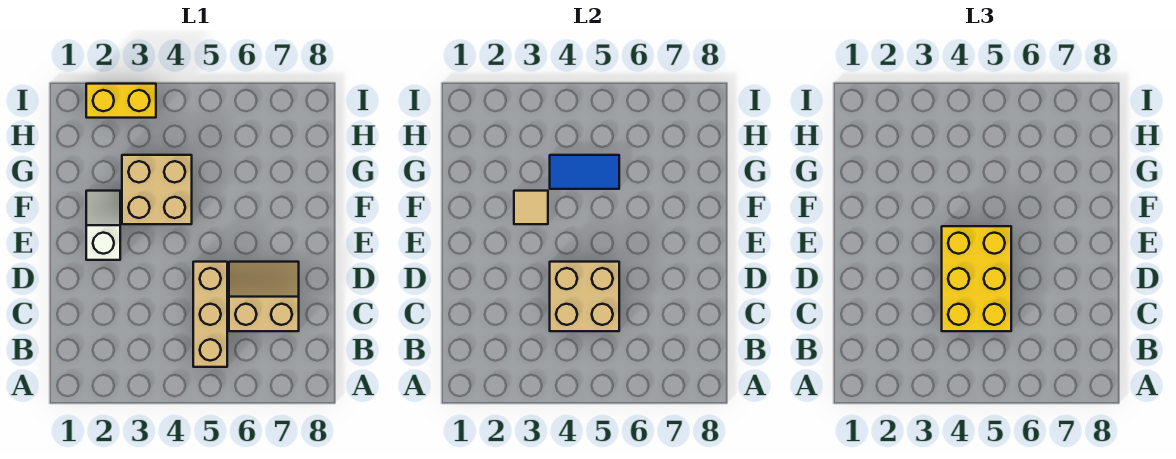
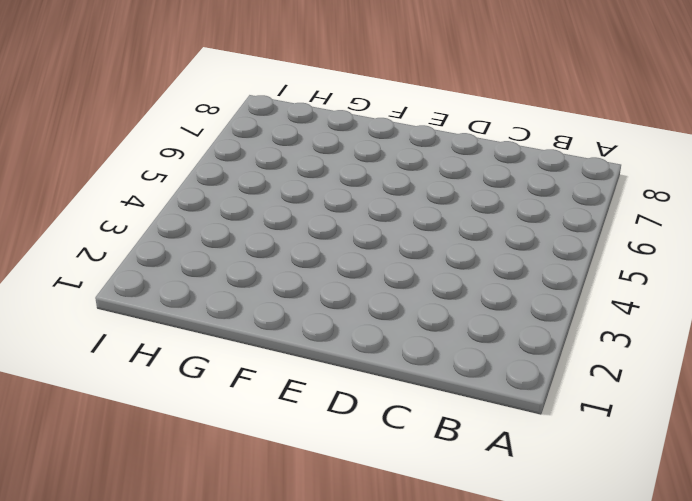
none -> tan 1x3 brick [193,262,227,367]
none -> tan 2x2 slope [229,262,299,331]

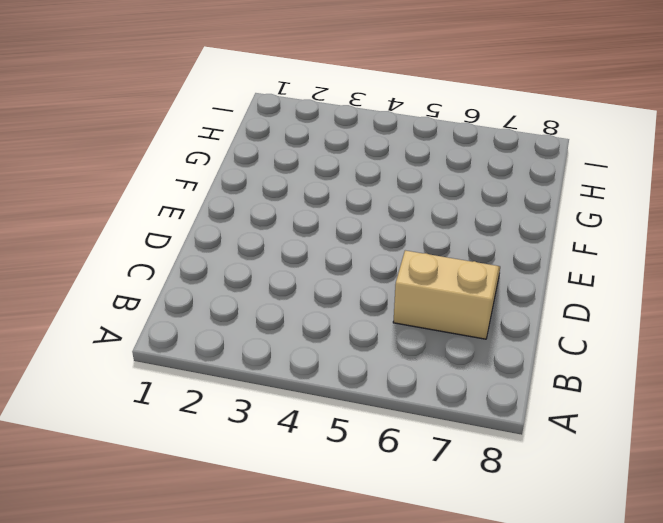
none -> tan 1x3 brick [193,262,227,367]
none -> white 1x2 slope [86,191,120,260]

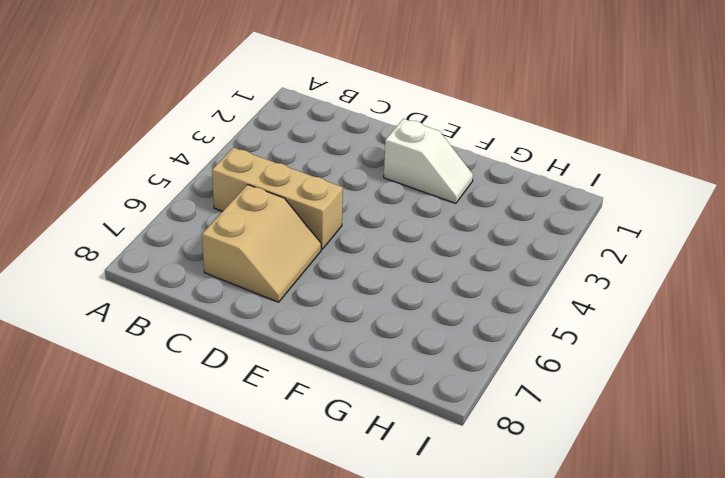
none -> tan 2x2 brick [122,155,192,224]
none -> yellow 1x2 brick [86,84,156,118]

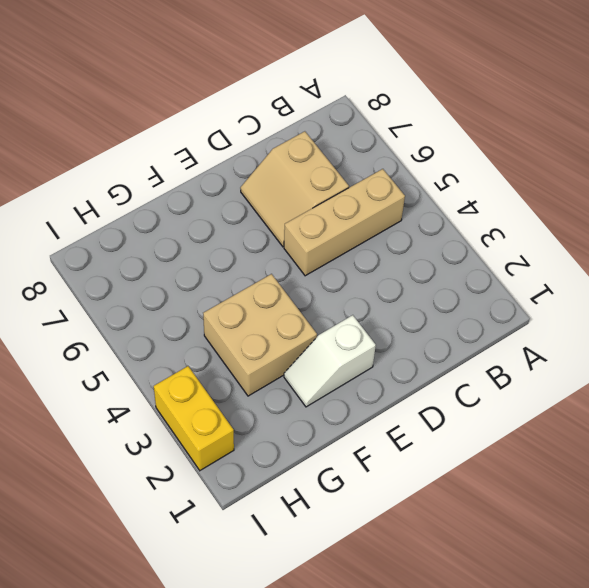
none -> tan 2x2 brick [550,262,619,331]
none -> tan 1x1 tile [514,191,548,224]

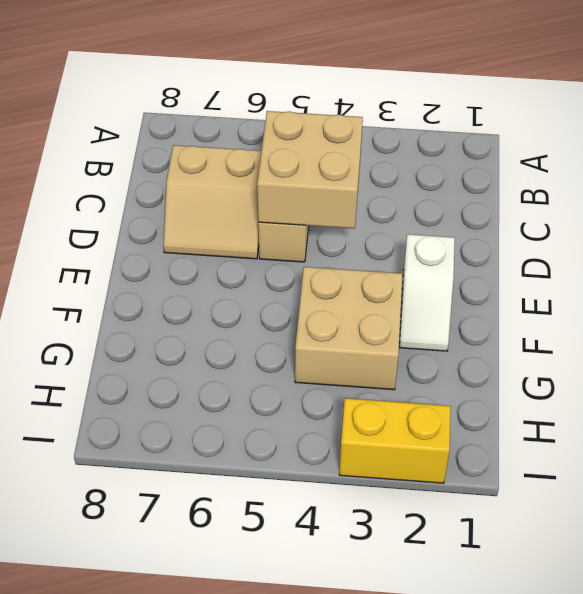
none -> tan 1x1 tile [514,191,548,224]
none -> blue 1x2 tile [550,155,619,189]

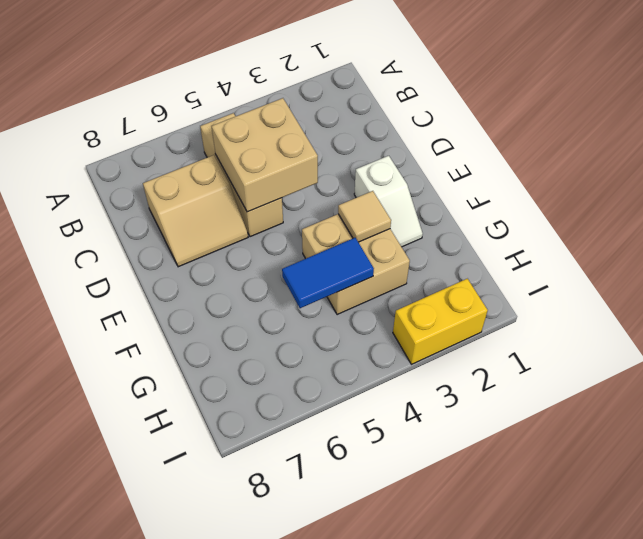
none -> yellow 2x3 brick [942,226,1011,331]

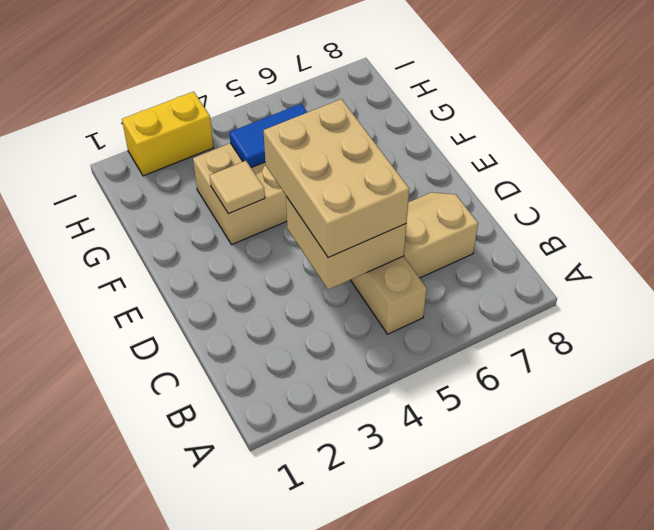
tan 2x3 brick [264,99,409,258] -> yellow 2x3 brick [942,226,1011,331]
none -> white 1x2 slope [86,191,120,260]

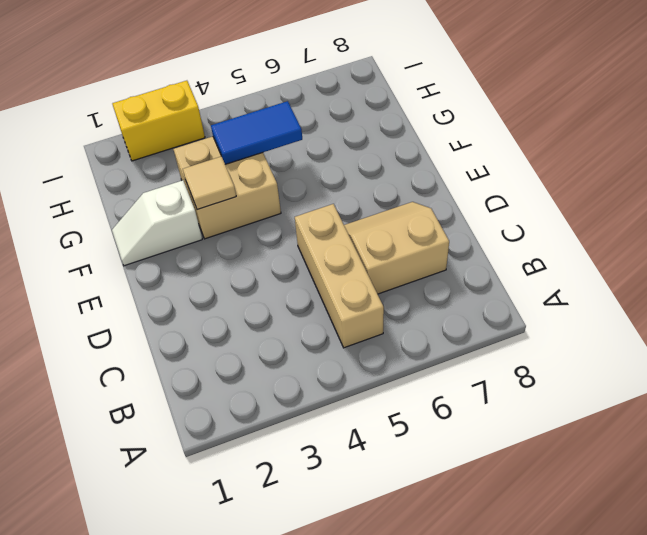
white 1x2 slope [112,180,202,266] -> white 1x2 slope turned to [86,191,120,260]
none -> tan 2x2 brick [550,262,619,331]
none -> yellow 2x3 brick [942,226,1011,331]

